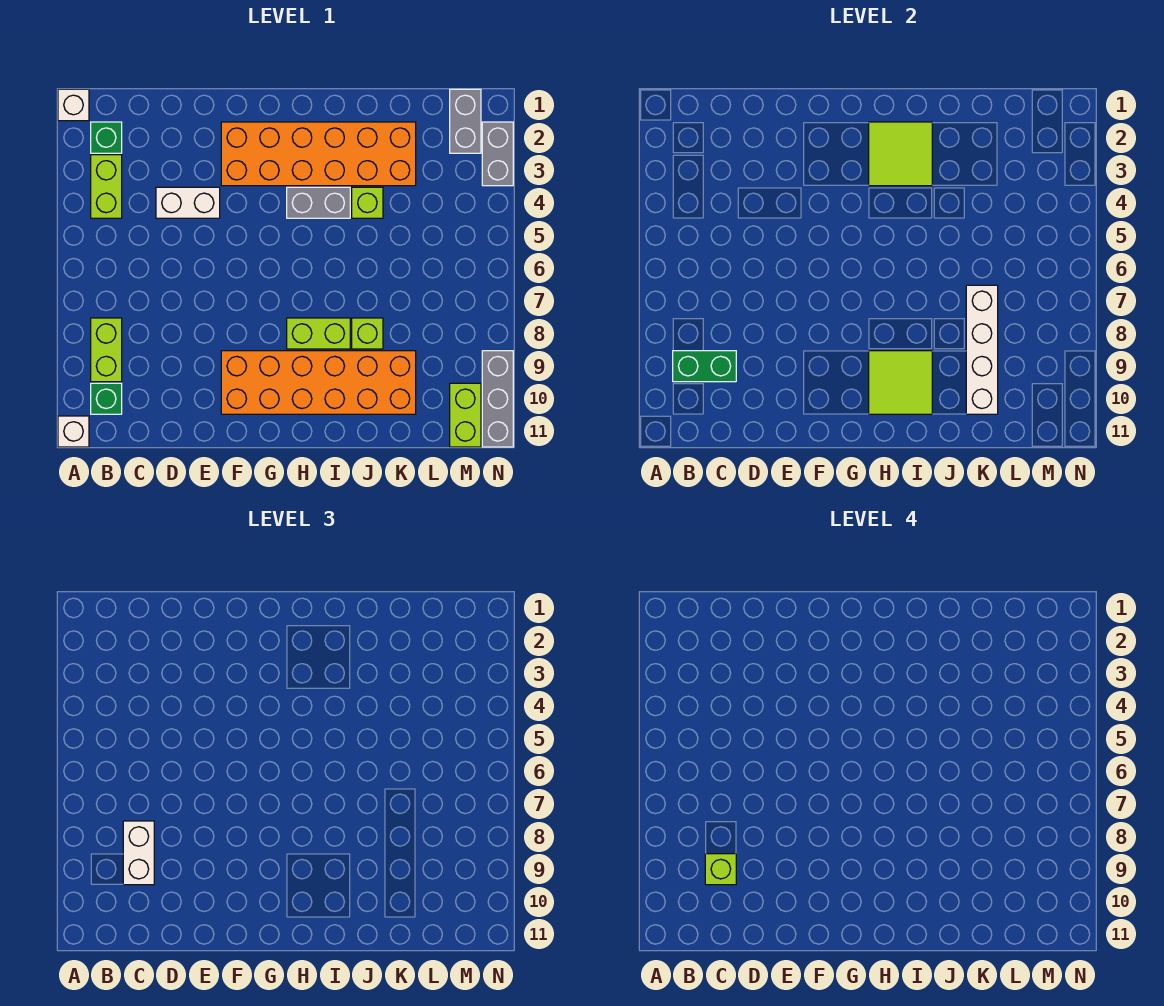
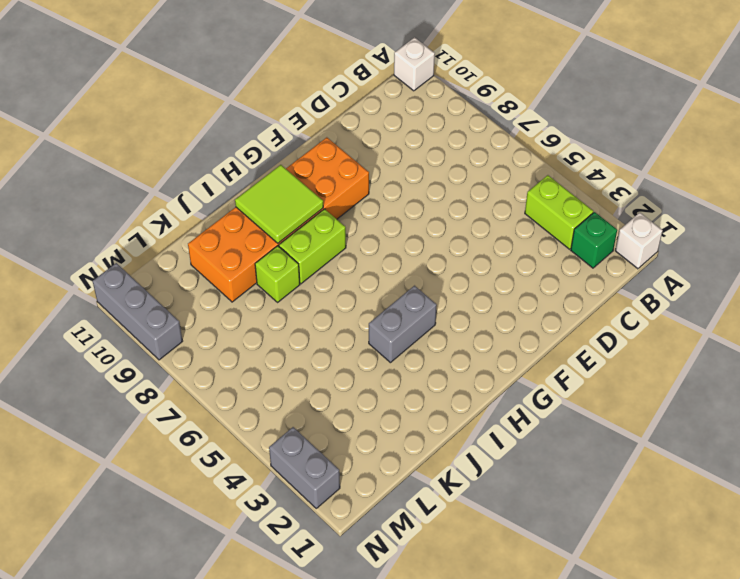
none -> lime 1x2 brick [91,318,122,382]
none -> green 1x1 brick [91,383,122,414]
none -> white 1x2 brick [156,187,220,218]

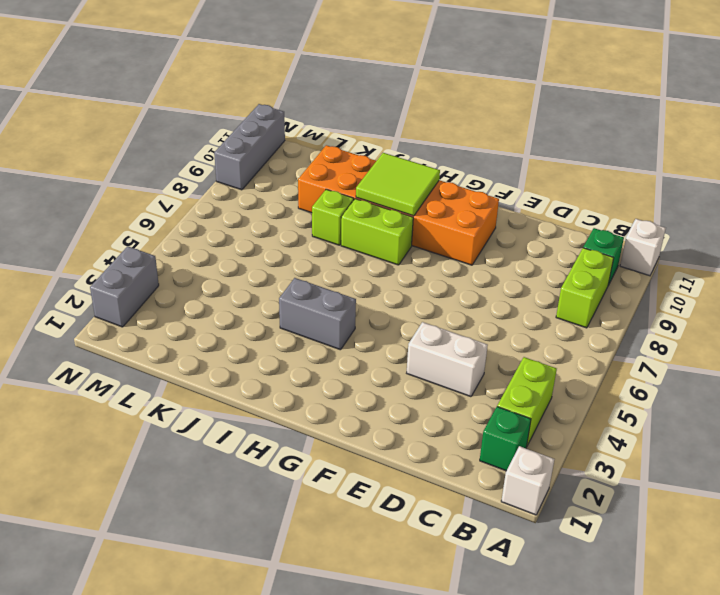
none -> orange 2x6 brick [221,122,416,186]
none -> lime 1x1 brick [352,187,383,218]
none -> grey 1x2 brick [450,89,481,153]

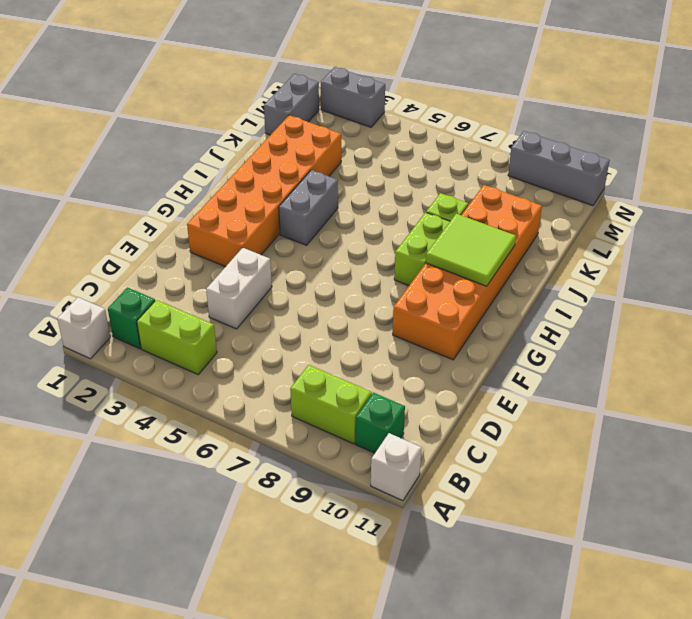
grey 1x2 brick [264,74,319,135] -> grey 1x2 brick turned to [450,89,481,153]
none -> lime 1x1 brick [352,187,383,218]
none -> lime 1x2 brick [450,383,481,447]
none -> green 1x2 brick [673,351,736,382]

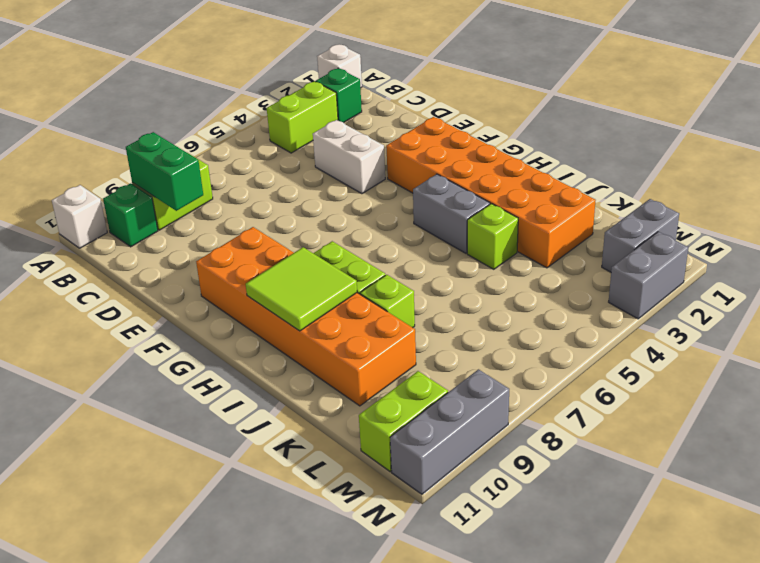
none -> lime 2x2 tile [869,122,932,186]
none -> white 1x4 brick [966,285,998,414]
none -> white 1x2 brick [123,821,154,885]

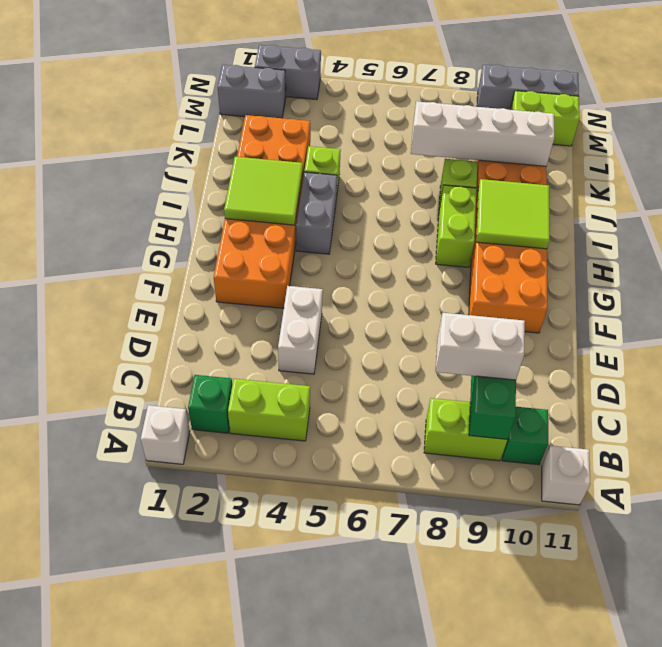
none -> lime 1x1 brick [705,854,736,885]

